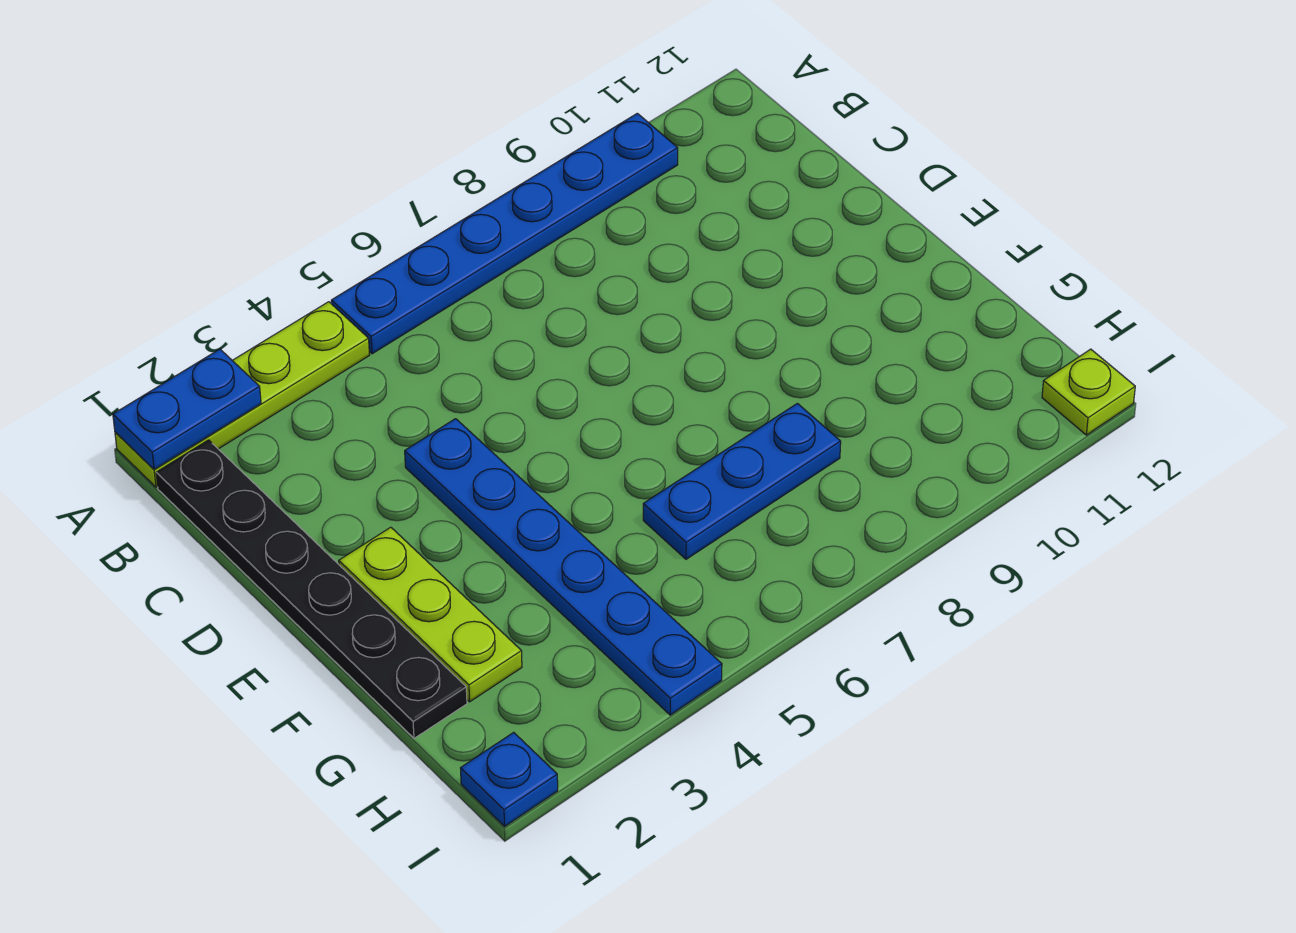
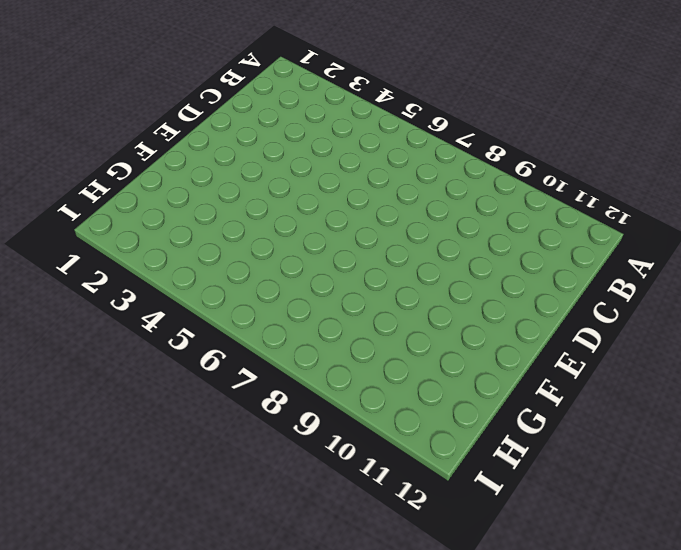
none -> lime 1x4 plate [115,302,370,487]
none -> blue 1x6 plate [331,113,678,354]

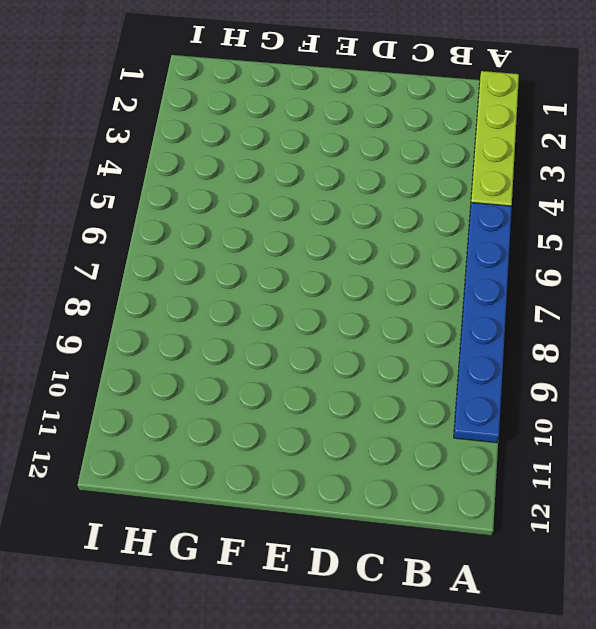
none -> black 1x6 plate [156,440,467,738]
none -> blue 1x6 plate [405,419,722,715]

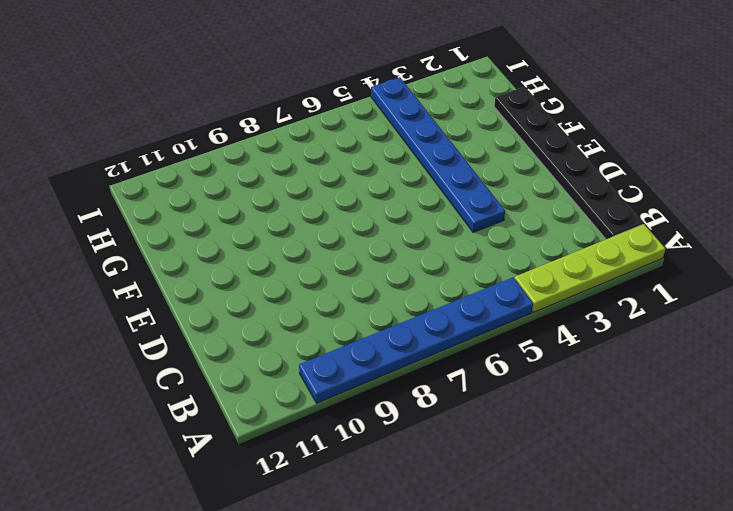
none -> lime 1x3 plate [339,527,522,702]
none -> blue 1x3 plate [643,403,841,559]

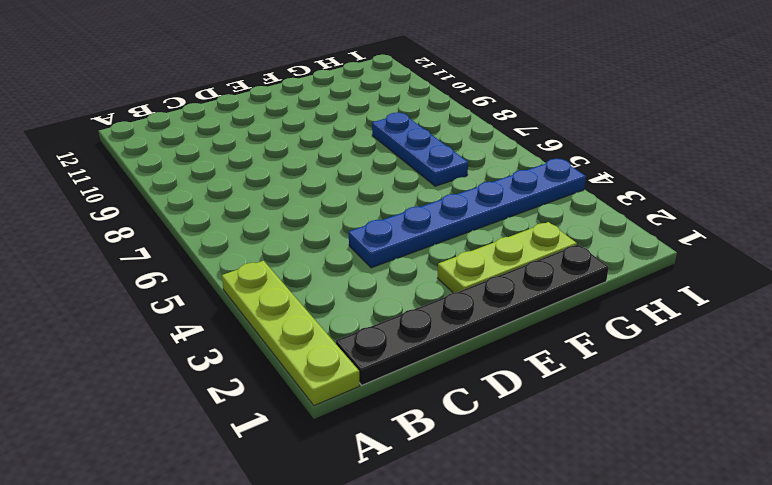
none -> blue 1x6 plate [331,113,678,354]
none -> blue 1x1 plate [461,732,558,826]

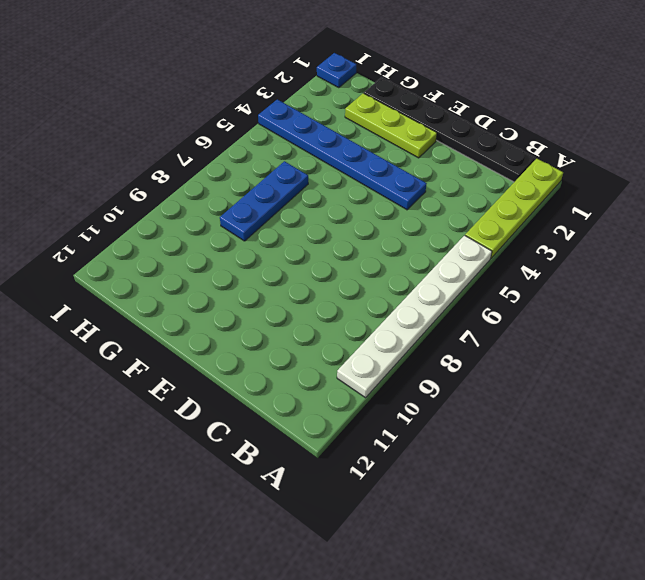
white 1x6 plate [337,235,492,398] -> blue 1x6 plate [331,113,678,354]
none -> lime 1x1 plate [1042,349,1135,435]
none -> blue 1x2 plate [113,349,261,469]

